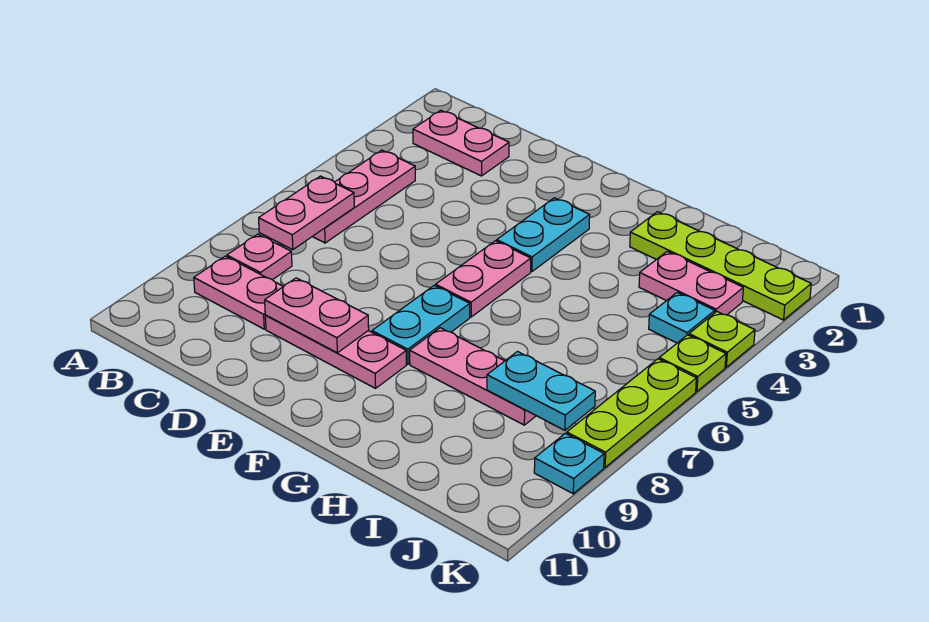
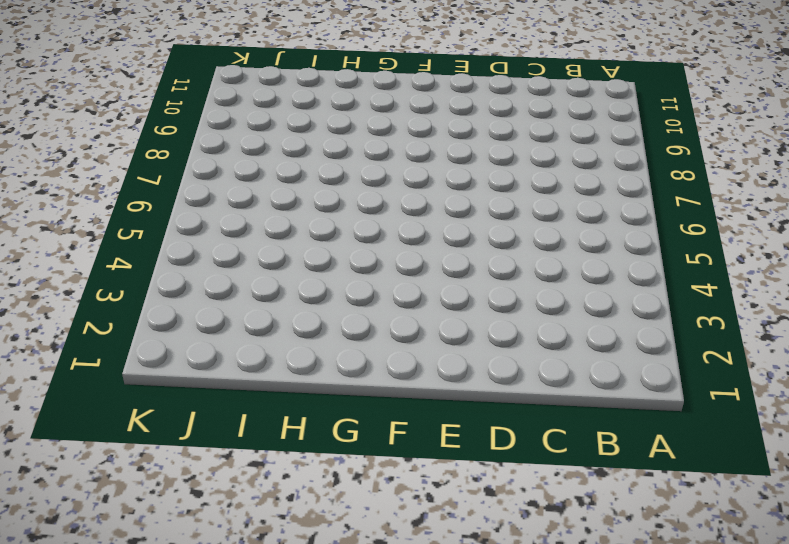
none -> pink 1x2 plate [413,110,509,176]
none -> pink 1x3 plate [312,150,415,243]
none -> pink 1x1 plate [227,234,292,280]

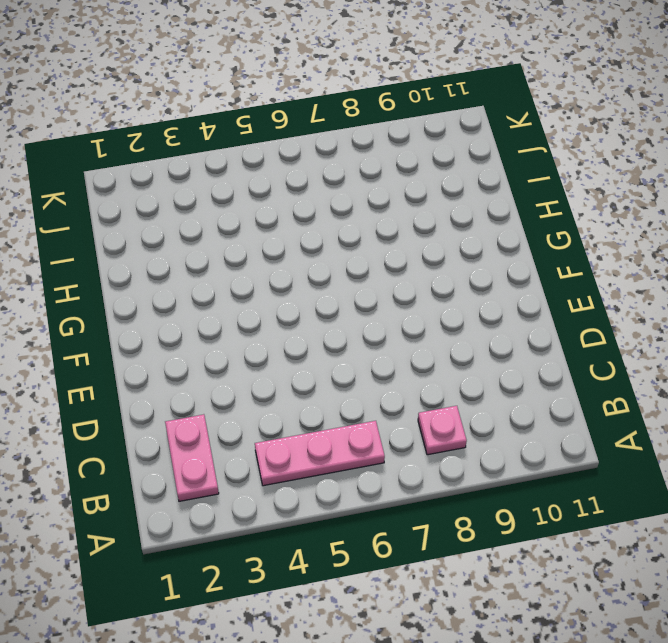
none -> pink 1x2 plate [194,256,283,329]
none -> pink 1x3 plate [265,315,406,388]
none -> cyan 1x2 plate [497,198,590,272]

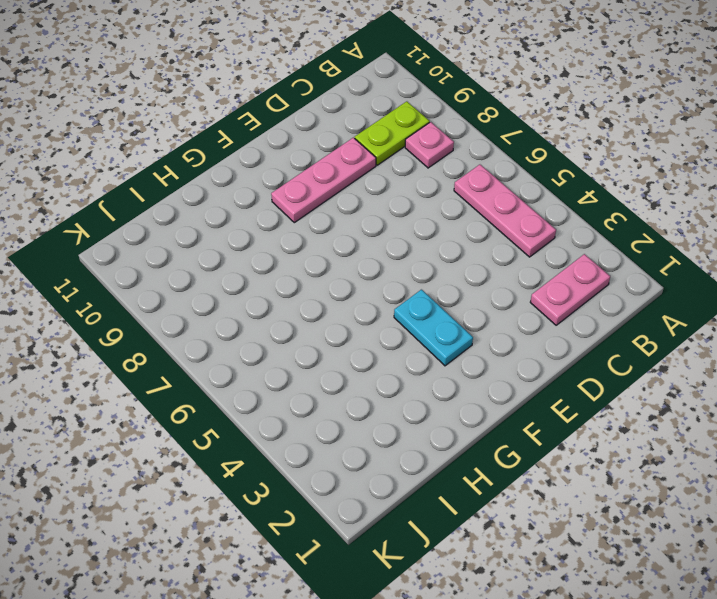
lime 1x2 plate [355,101,430,165] -> pink 1x2 plate [194,256,283,329]
none -> pink 1x2 plate [436,241,531,317]
none -> cyan 1x2 plate [372,286,470,364]
none -> pink 1x3 plate [410,328,536,425]

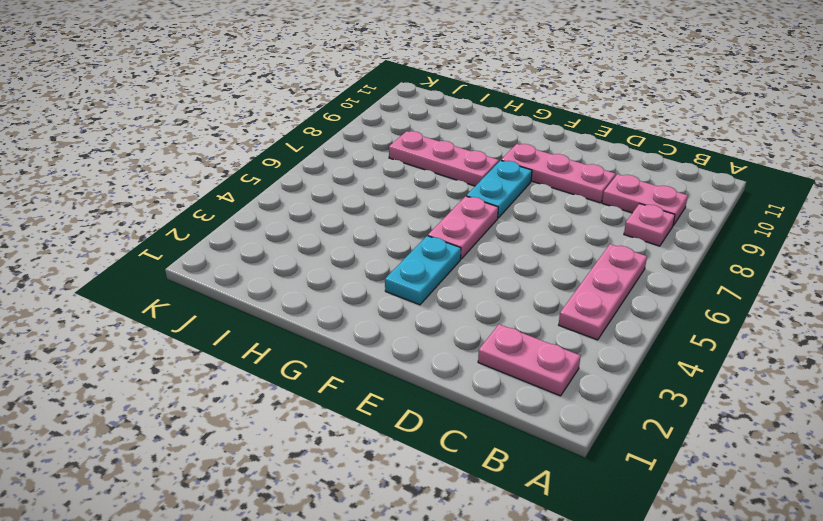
none -> lime 1x4 plate [630,212,811,320]
none -> pink 1x2 plate [639,251,743,315]
none -> cyan 1x1 plate [649,292,715,343]

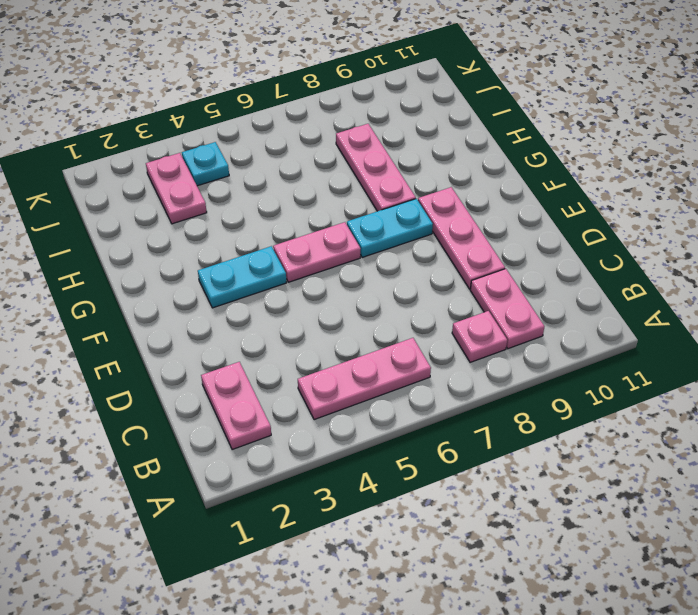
none -> lime 1x4 plate [630,212,811,320]
none -> lime 1x1 plate [689,312,755,367]
none -> lime 1x1 plate [659,335,726,392]

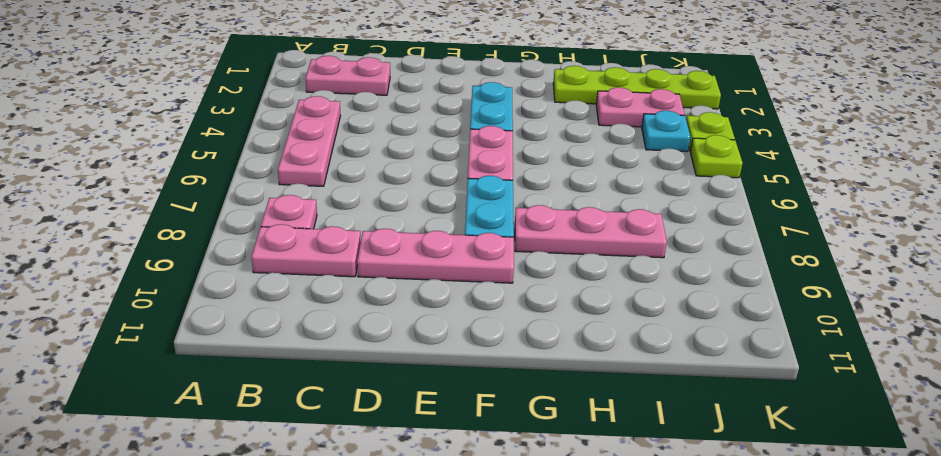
none -> lime 1x3 plate [567,359,696,467]
none -> cyan 1x1 plate [534,433,604,494]
none -> pink 1x2 plate [259,176,354,250]

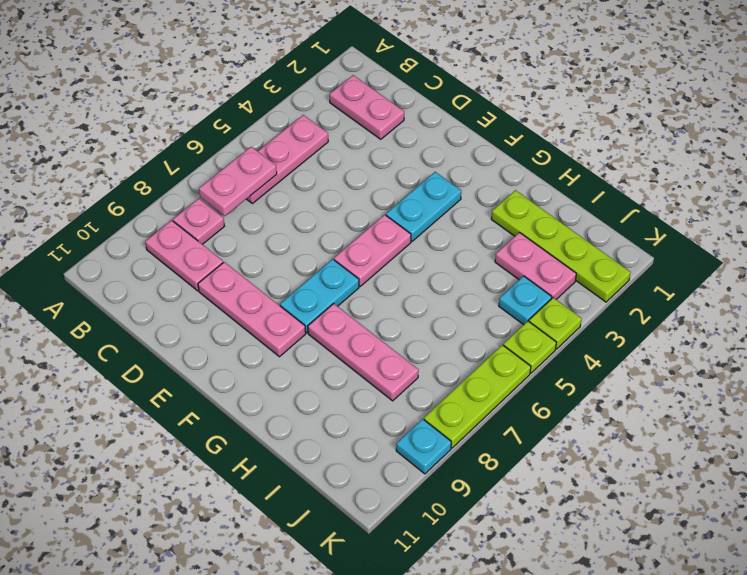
none -> pink 1x2 plate [265,278,369,353]
none -> cyan 1x2 plate [487,352,595,430]

